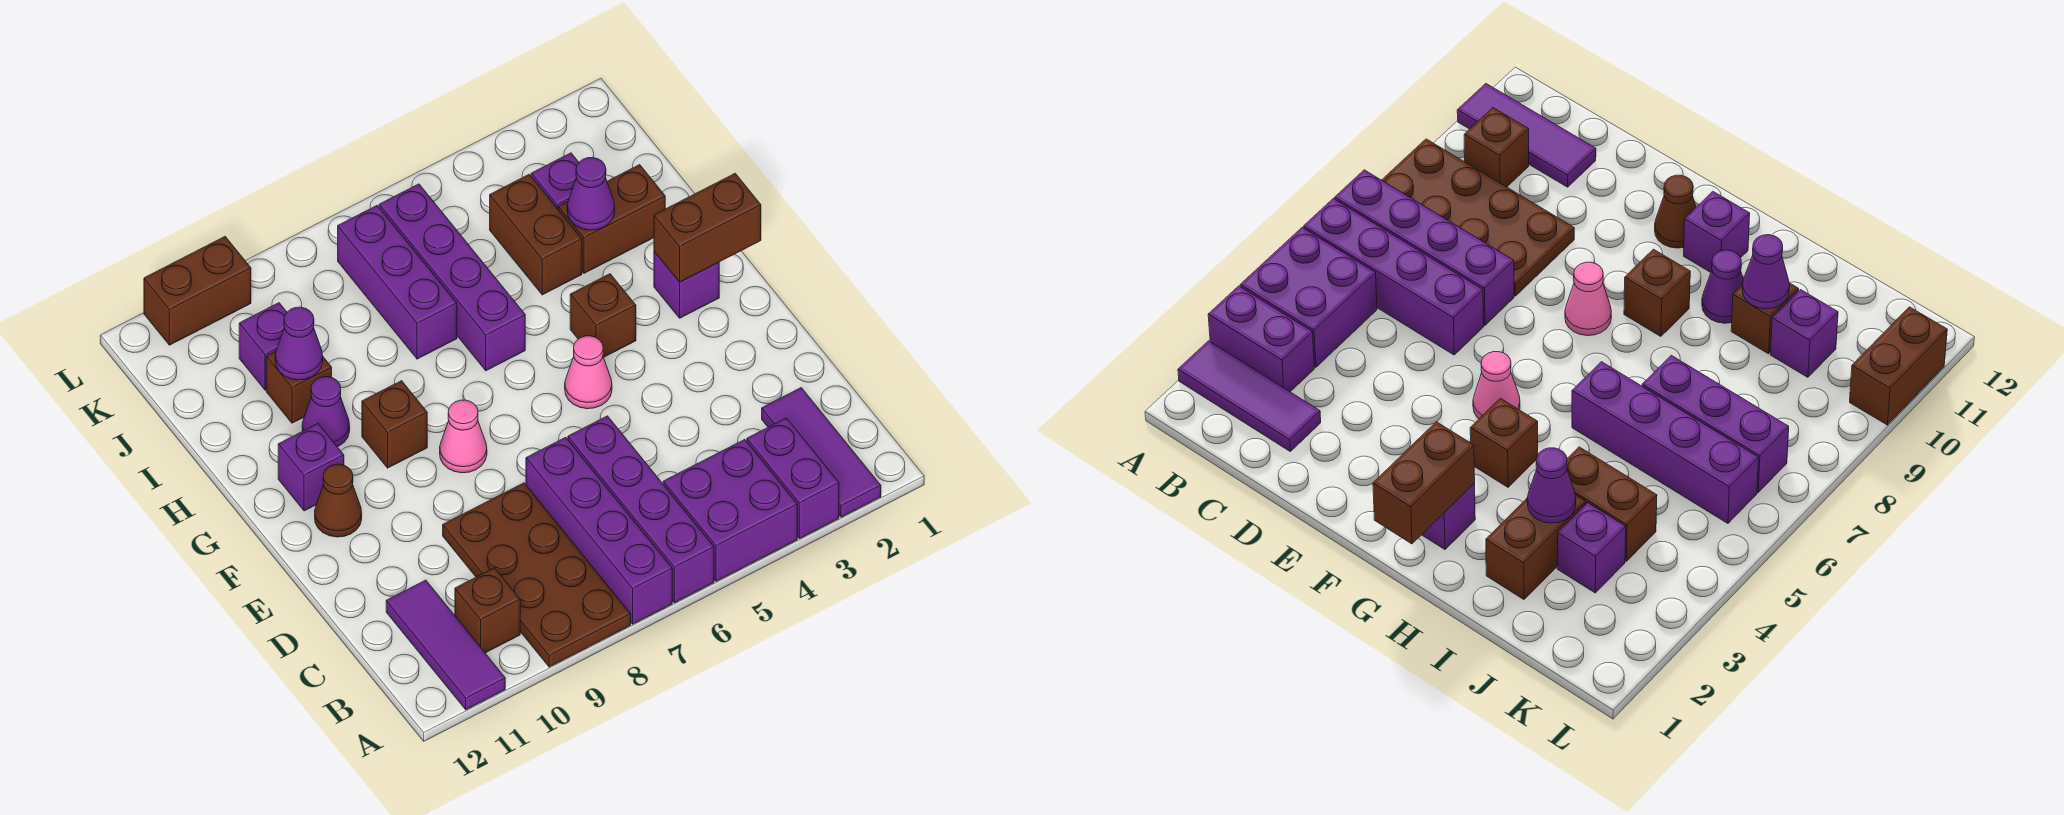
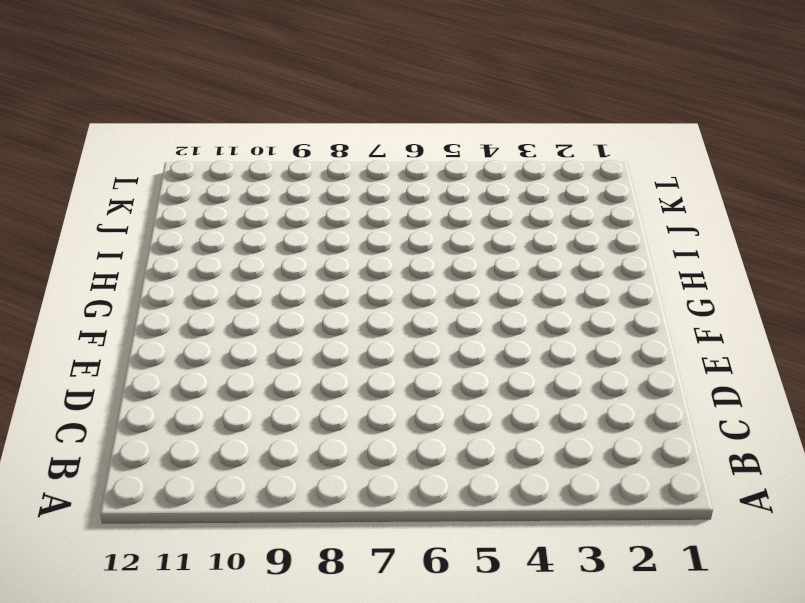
none -> purple 1x3 tile [762,388,881,517]
none -> purple 1x2 brick [747,418,839,539]
none -> purple 2x2 brick [663,439,797,581]

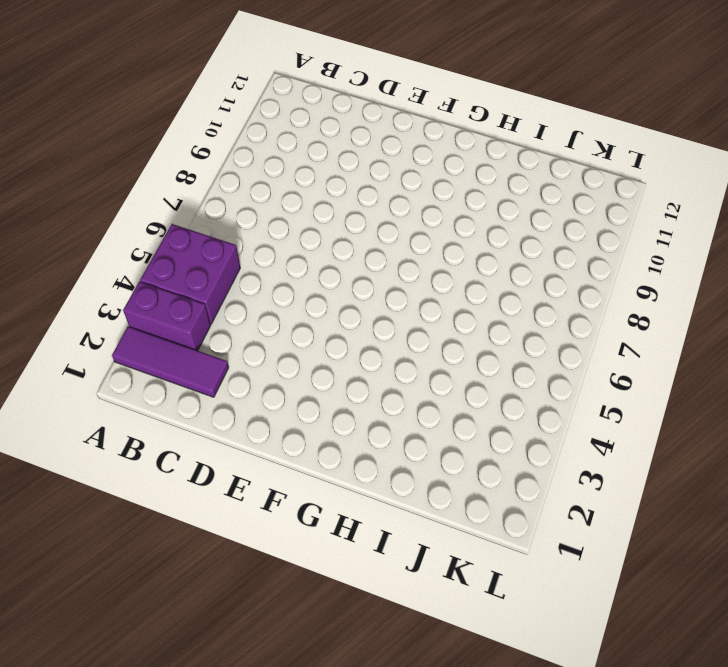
none -> purple 1x4 brick [568,416,714,603]
none -> purple 1x4 brick [526,437,672,624]
none -> brown 2x4 plate [443,483,631,667]

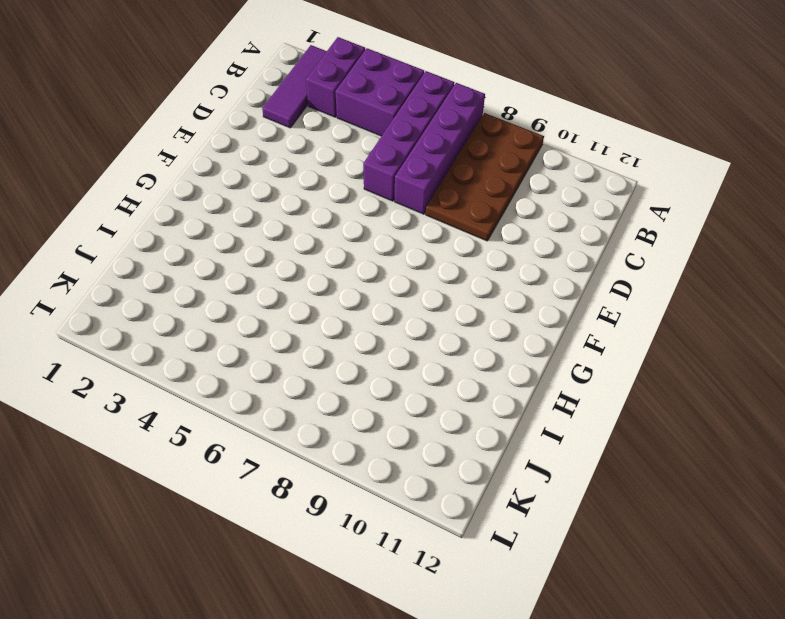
none -> purple 1x3 tile [386,580,505,710]
none -> brown 1x1 brick [455,568,520,653]
none -> pink 1x1 cone [565,336,612,409]

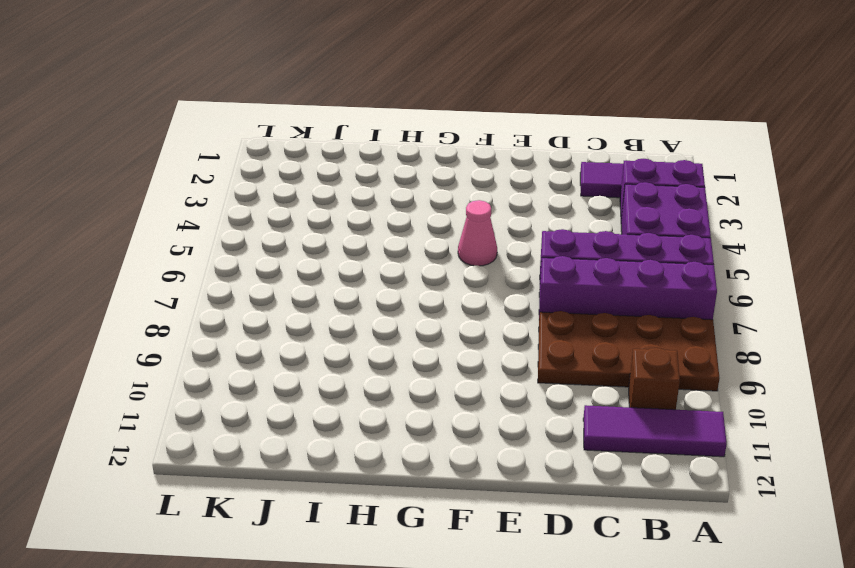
none -> pink 1x1 cone [440,400,487,473]
none -> brown 1x1 cone [315,464,362,537]
none -> purple 1x1 brick [654,252,719,318]

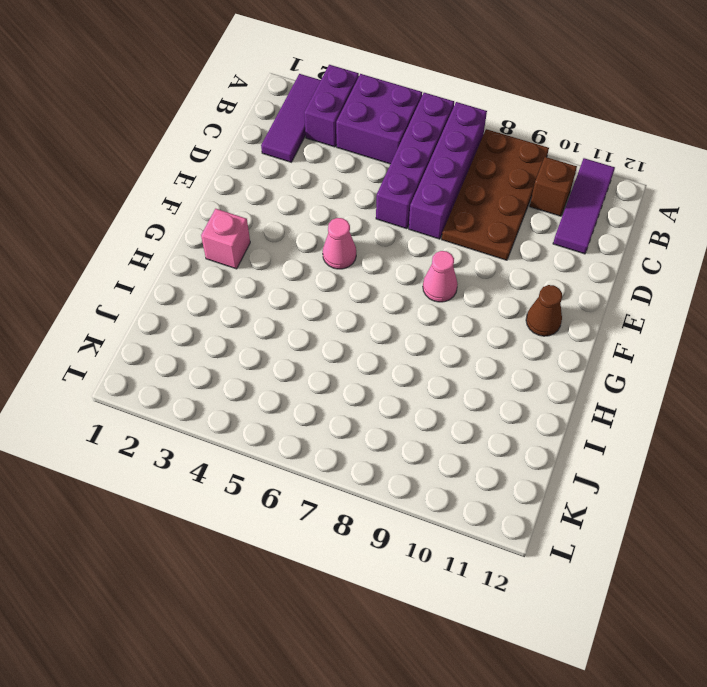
pink 1x1 brick [201,209,250,269] -> purple 1x1 brick [654,252,719,318]
none -> brown 1x1 brick [570,274,636,357]
none -> brown 1x1 brick [362,381,427,468]
none -> purple 1x1 brick [278,424,344,511]

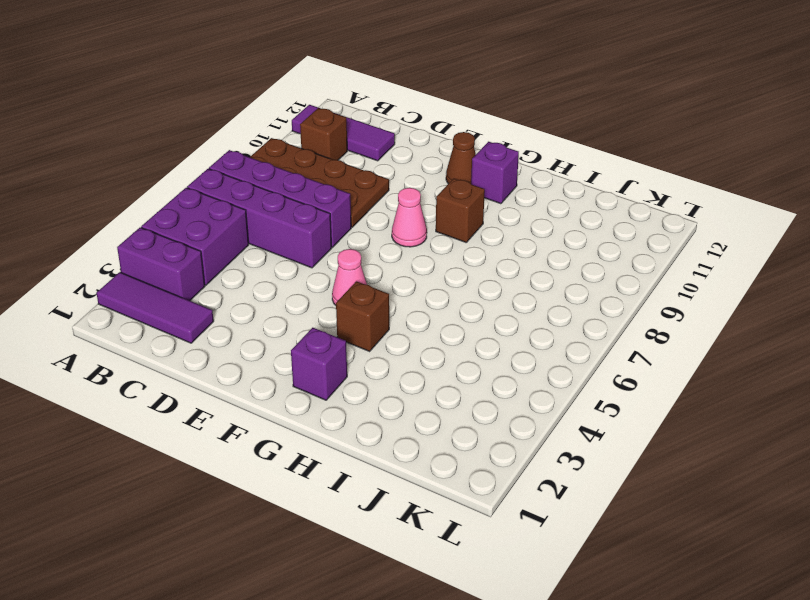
none -> purple 1x4 brick [379,184,525,371]
none -> purple 1x1 cone [302,377,350,447]
none -> brown 1x2 brick [558,165,665,273]

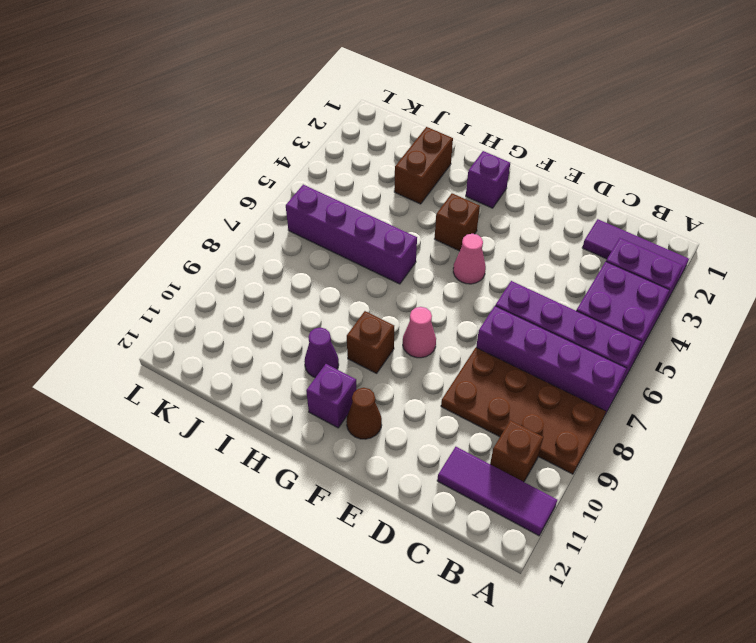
none -> brown 1x2 brick [490,174,582,295]
none -> purple 1x3 brick [338,205,457,359]
none -> brown 1x1 brick [266,351,332,423]

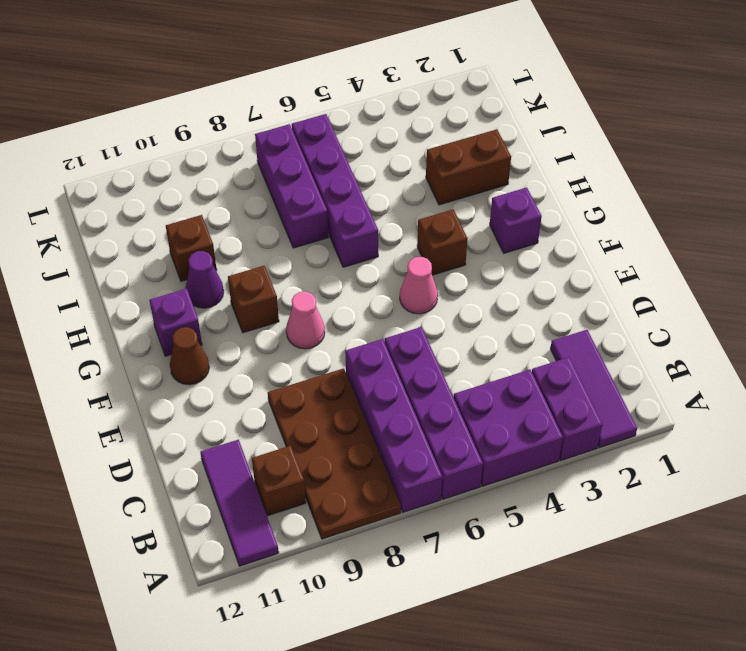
none -> brown 1x2 brick [490,174,582,295]
none -> purple 1x1 brick [531,153,579,209]
none -> purple 1x1 brick [239,303,287,390]

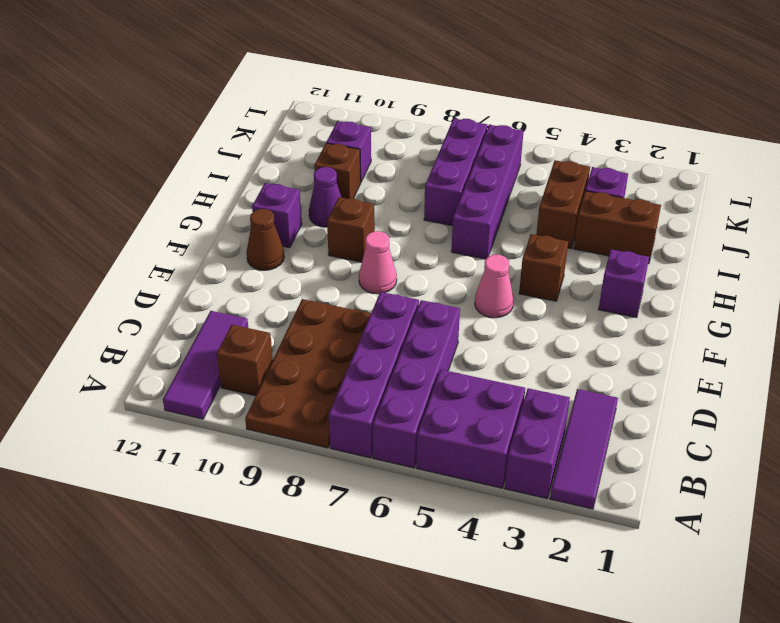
none -> brown 1x2 brick [144,237,251,345]
none -> brown 1x2 brick [654,173,761,282]
none -> purple 1x1 cone [567,158,615,230]

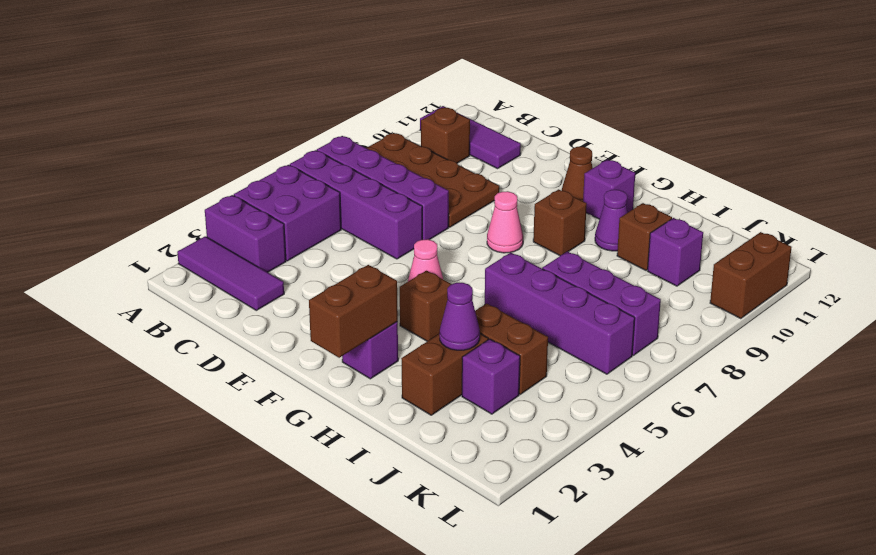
none -> purple 1x1 cone [275,307,323,380]

